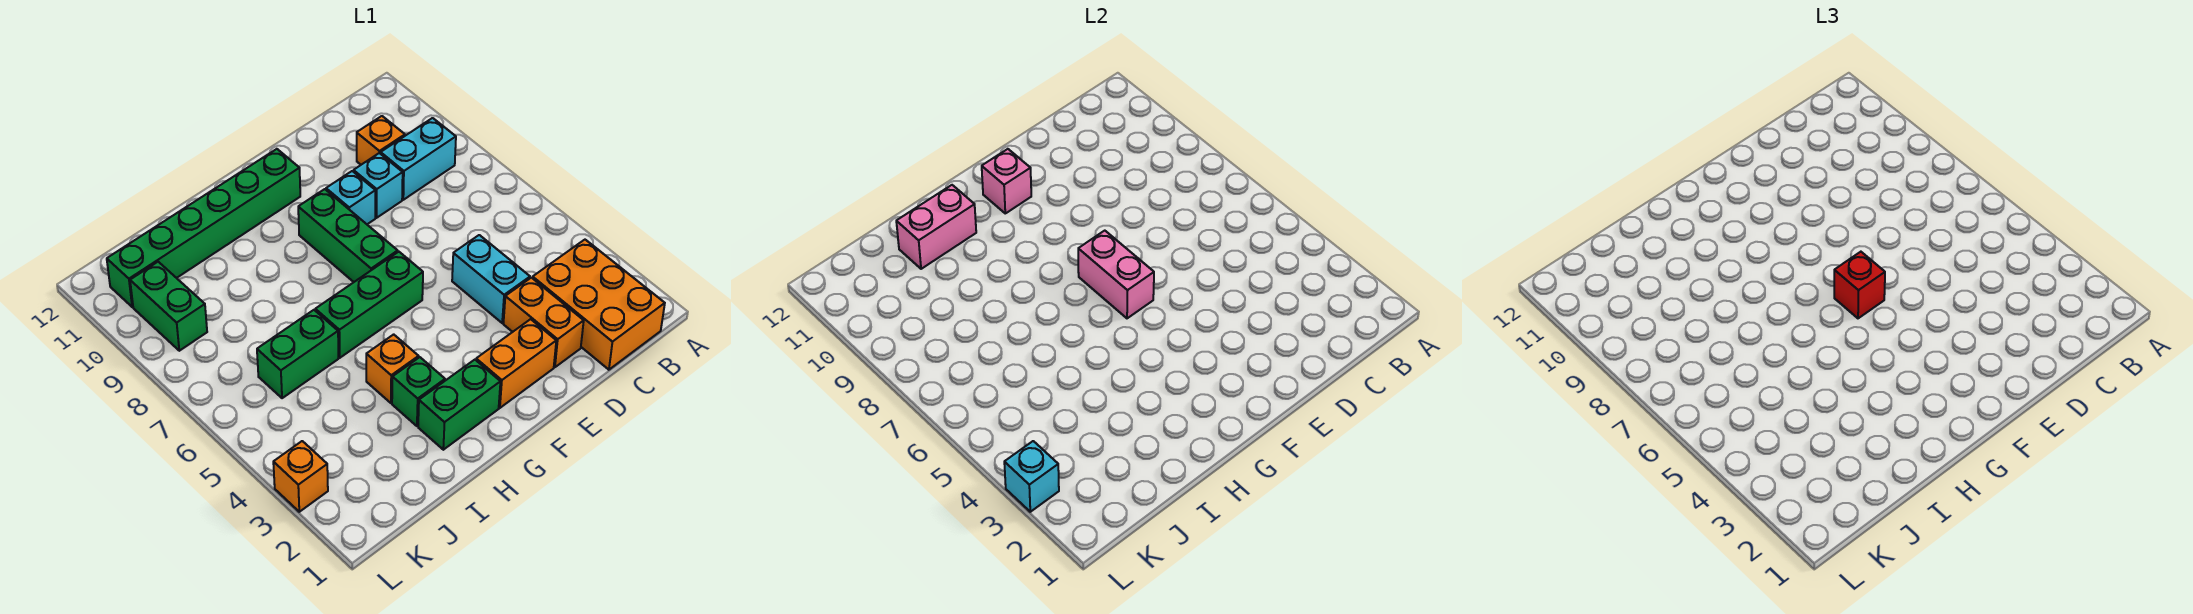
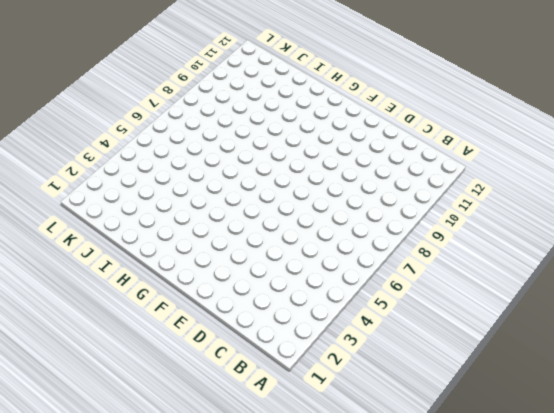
none -> orange 2x3 brick [533,240,665,370]
none -> cyan 1x2 brick [381,118,456,200]
none -> orange 1x1 brick [357,116,405,165]

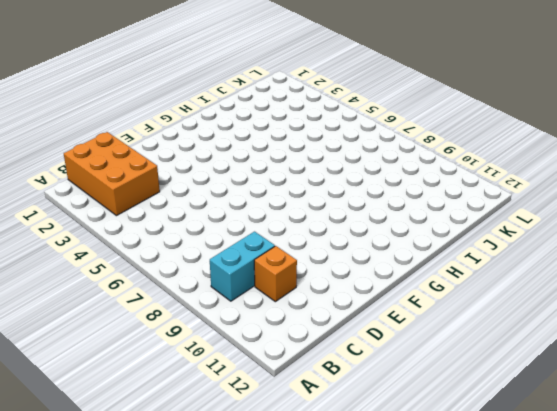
none -> orange 1x2 brick [503,278,584,367]
none -> cyan 1x2 brick [452,235,530,323]
none -> cyan 1x1 brick [354,153,403,218]

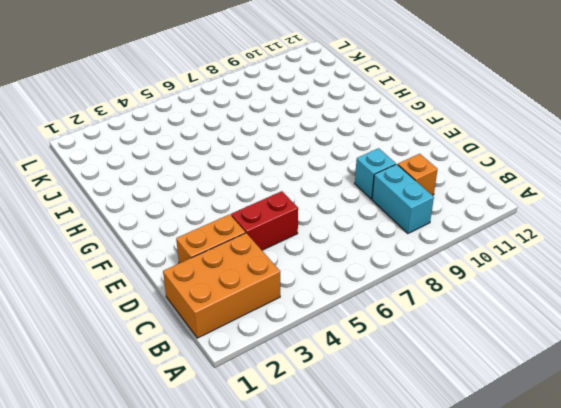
red 1x2 brick [231,191,298,250] -> cyan 1x2 brick [452,235,530,323]
none -> orange 1x2 brick [476,319,556,408]
none -> cyan 1x1 brick [326,171,375,224]
none -> green 1x3 brick [315,252,423,358]

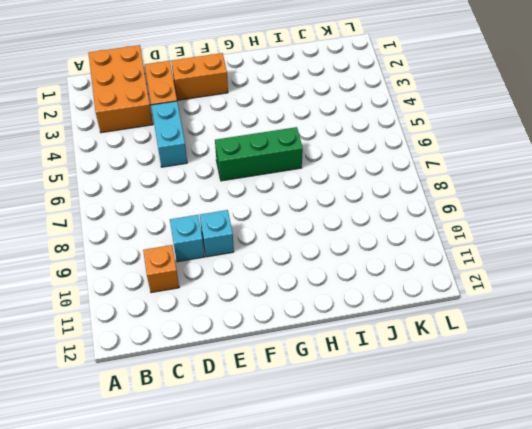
none -> cyan 1x2 brick [381,118,456,200]
none -> green 1x3 brick [298,189,398,282]
none -> green 1x6 brick [107,149,300,307]

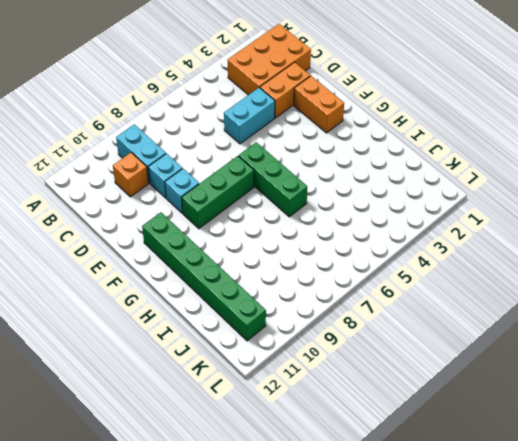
none -> green 1x2 brick [418,360,500,450]
none -> green 1x1 brick [392,357,445,426]
none -> orange 1x1 brick [366,334,419,403]

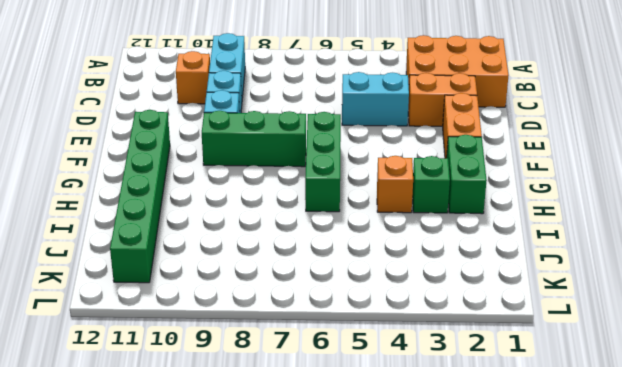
none -> green 1x2 brick [257,310,338,398]
none -> green 1x2 brick [130,262,207,351]
none -> orange 1x1 brick [273,441,328,512]

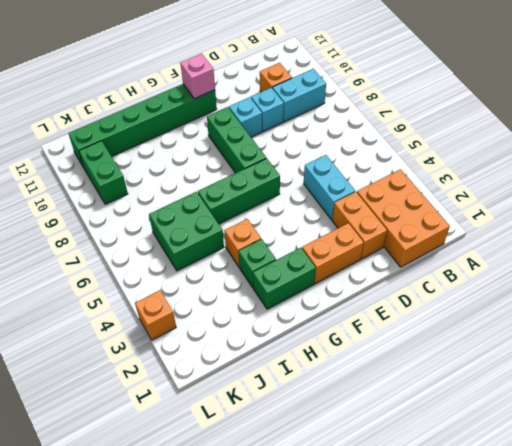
green 2x2 brick [149,192,224,271] -> green 1x2 brick [257,310,338,398]
none -> pink 1x2 brick [1078,231,1154,318]
none -> pink 1x2 brick [896,185,976,269]
none -> cyan 1x1 brick [1004,441,1059,512]

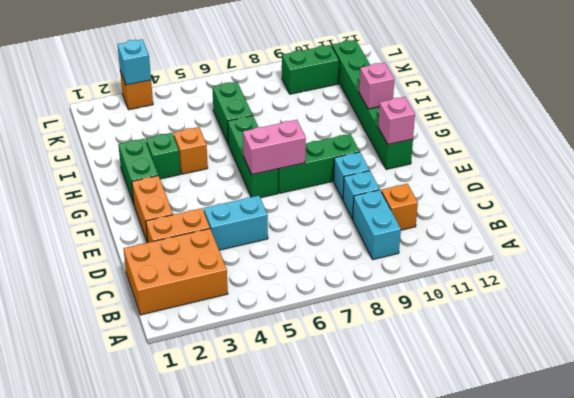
pink 1x1 brick [359,63,394,109] -> pink 1x2 brick [896,185,976,269]
none -> red 1x1 brick [1834,252,1885,318]

